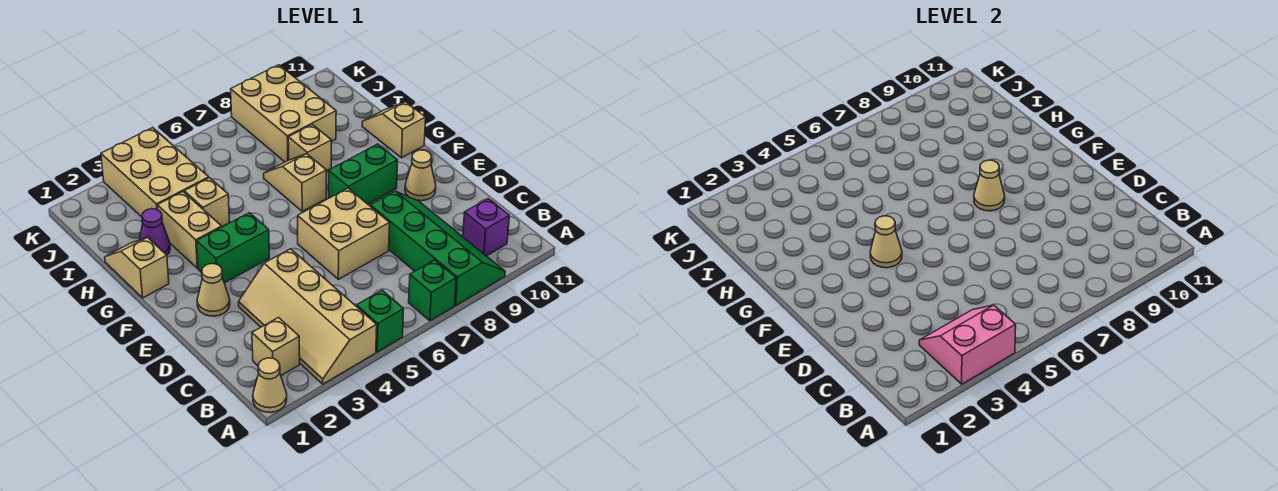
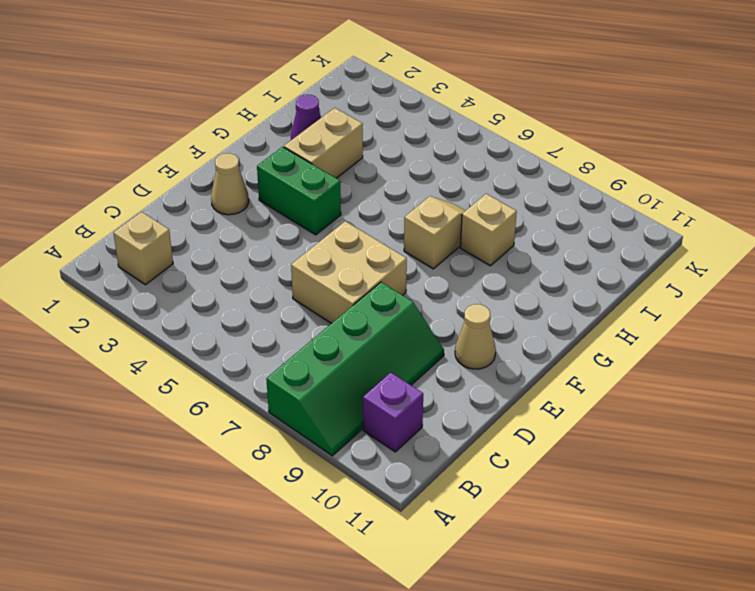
none -> tan 1x1 cone [253,358,287,412]
none -> tan 2x4 slope [238,249,377,384]
none -> green 1x1 brick [357,290,404,352]

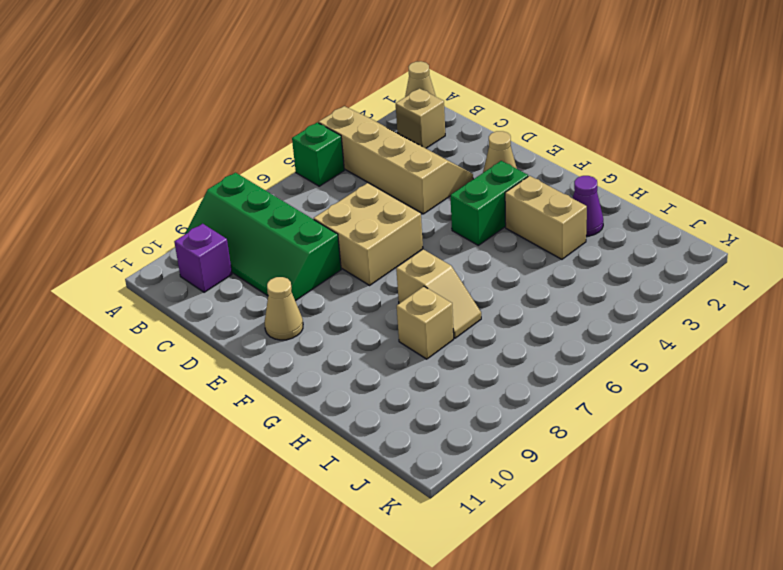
none -> green 1x1 brick [409,260,456,321]
none -> green 1x2 brick [329,144,398,204]
none -> tan 1x2 slope [105,237,169,298]

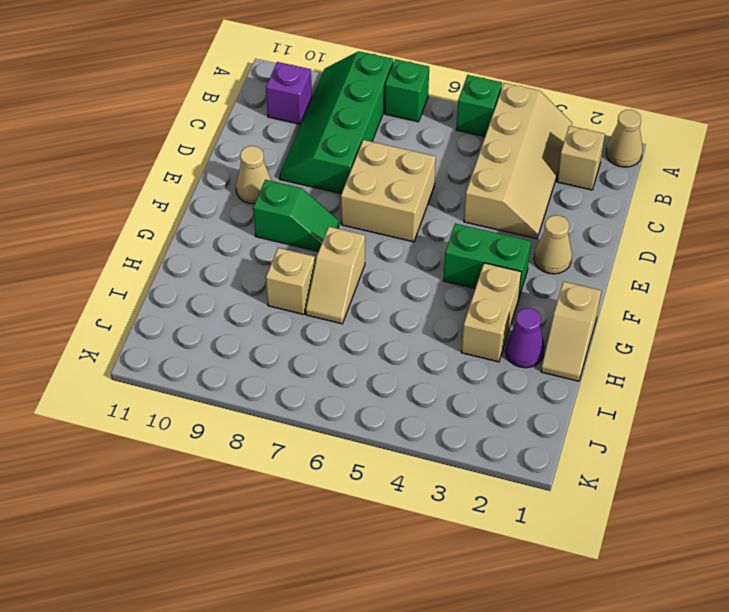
green 1x2 slope [253,180,339,252] -> green 1x2 brick [329,144,398,204]
none -> tan 1x2 slope [362,102,426,158]
none -> tan 1x1 brick [184,178,230,227]
none -> tan 2x3 brick [101,128,209,217]

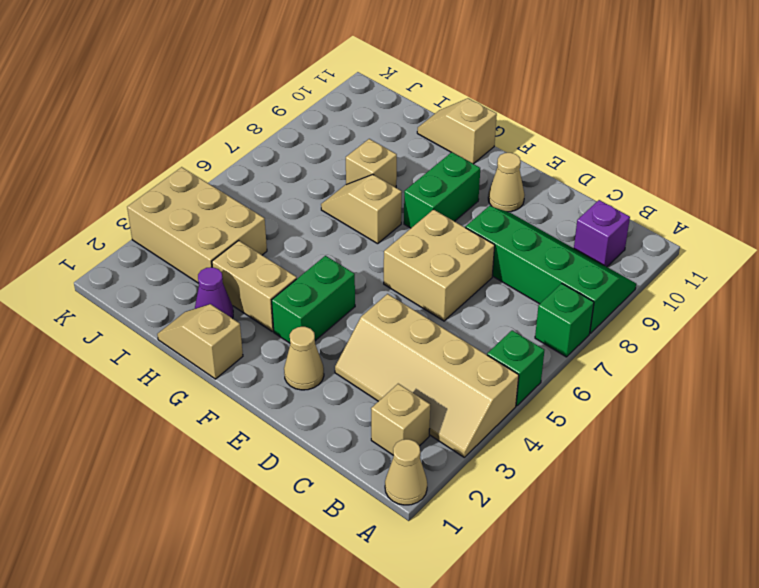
none -> tan 1x1 brick [184,178,230,227]
none -> tan 2x3 brick [231,65,336,162]
none -> pink 2x2 slope [919,305,1016,384]

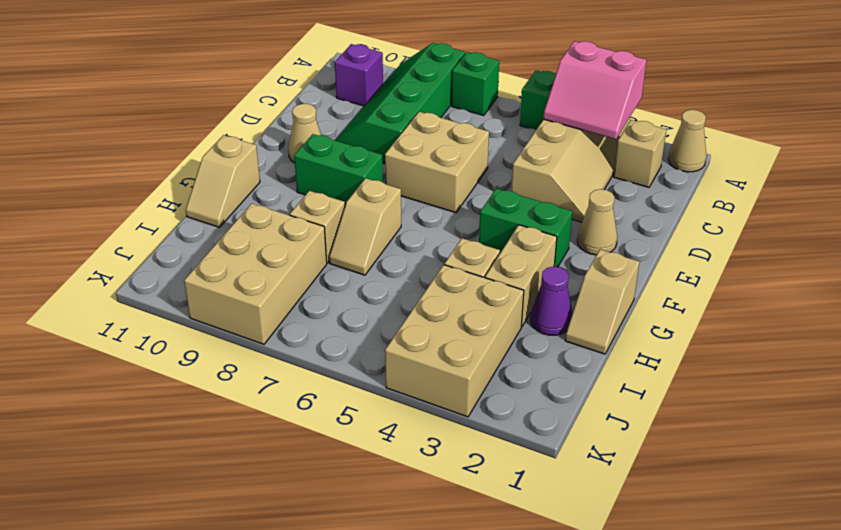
none -> tan 1x1 cone [870,216,902,268]
none -> tan 1x1 cone [974,160,1005,211]

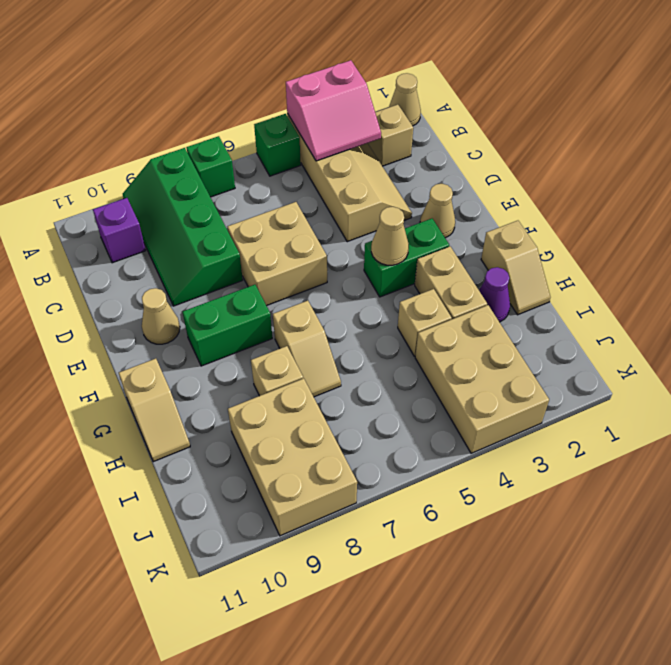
none -> tan 1x1 cone [974,160,1005,211]

